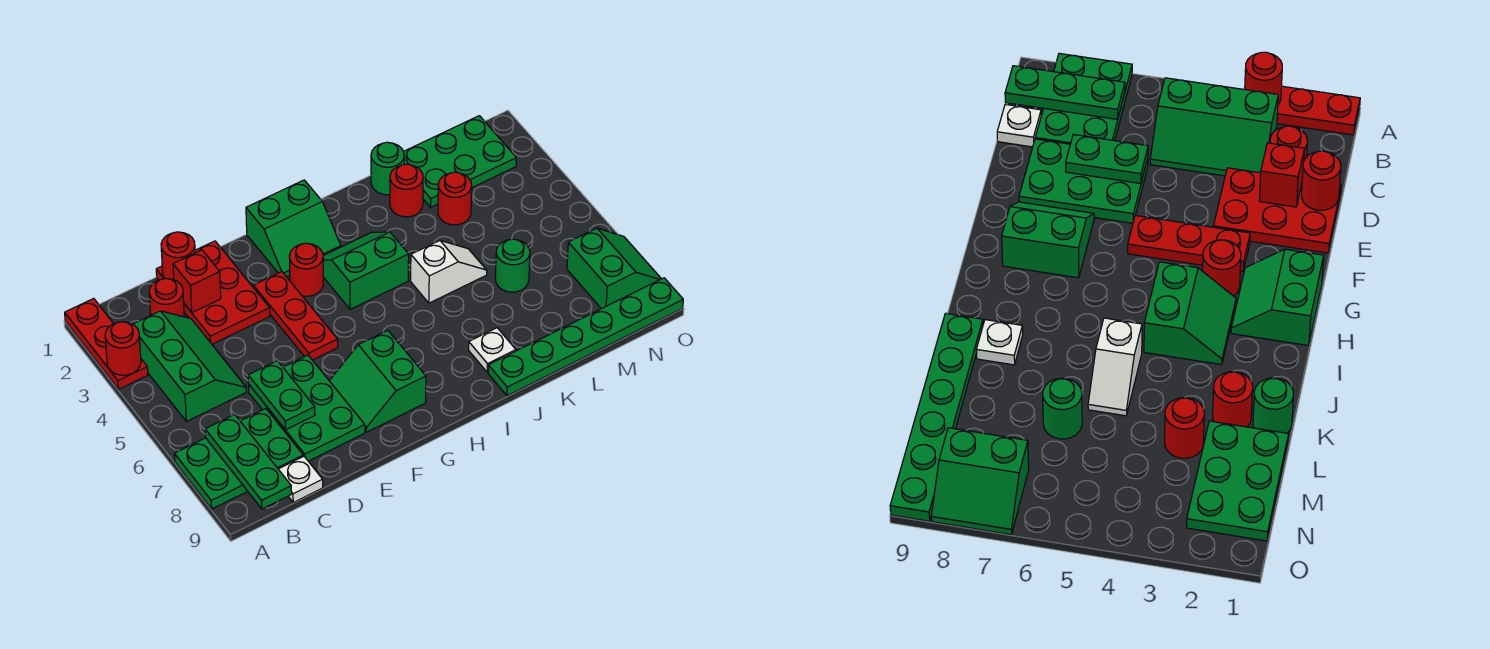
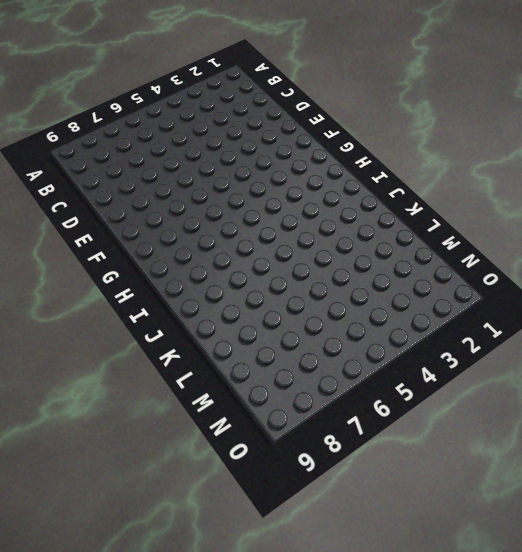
none -> red 1x3 plate [65,298,148,389]
none -> green 2x3 plate [174,409,303,509]
none -> green 2x3 slope [133,311,246,421]

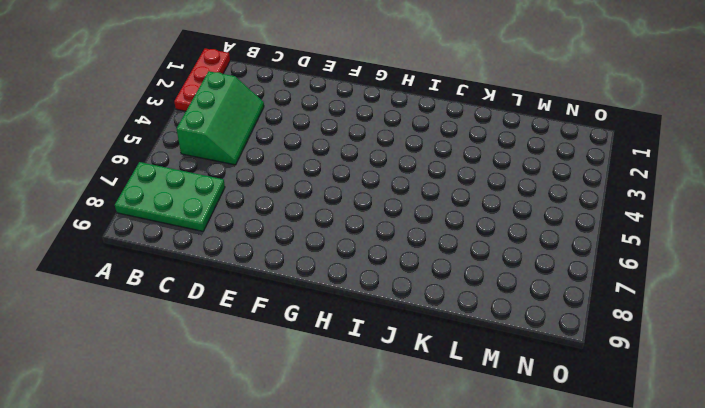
none -> red 1x1 round brick [149,278,184,317]
none -> white 1x1 plate [279,456,323,502]
none -> red 2x3 plate [156,241,270,344]

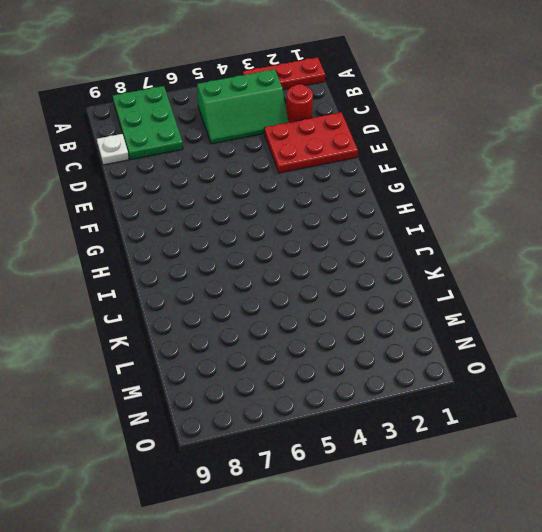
none -> green 2x3 plate [249,355,365,461]
none -> red 1x3 plate [253,272,338,360]
none -> green 2x2 slope [329,330,426,432]

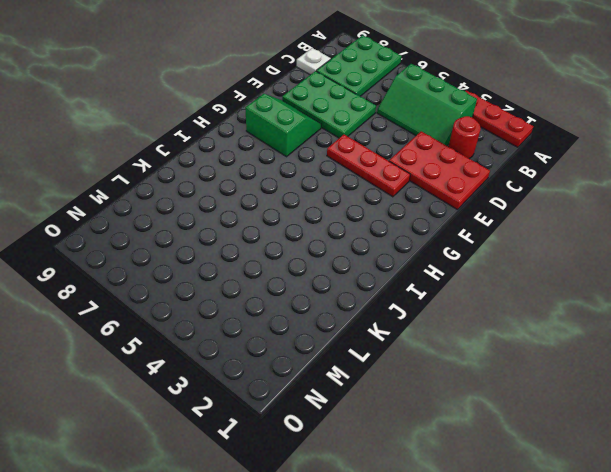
none -> green 2x2 slope [246,180,341,277]
none -> red 1x1 round brick [289,243,323,296]
none -> green 2x2 slope [323,232,409,309]

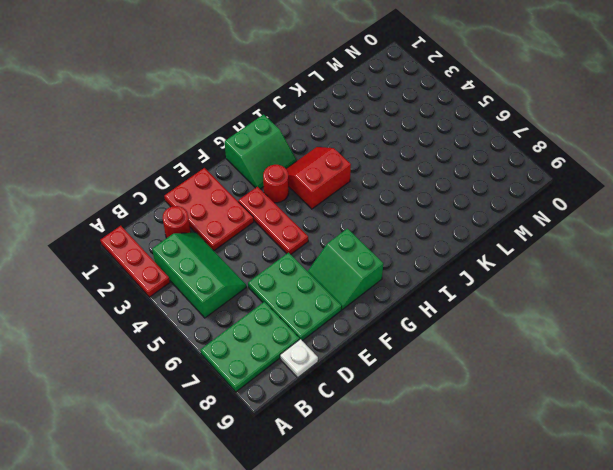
red 2x2 slope [286,147,351,209] -> green 2x2 slope [323,232,409,309]
none -> white 1x2 slope [411,241,487,303]
none -> white 1x1 plate [469,328,516,372]
none -> green 1x6 plate [488,278,683,396]

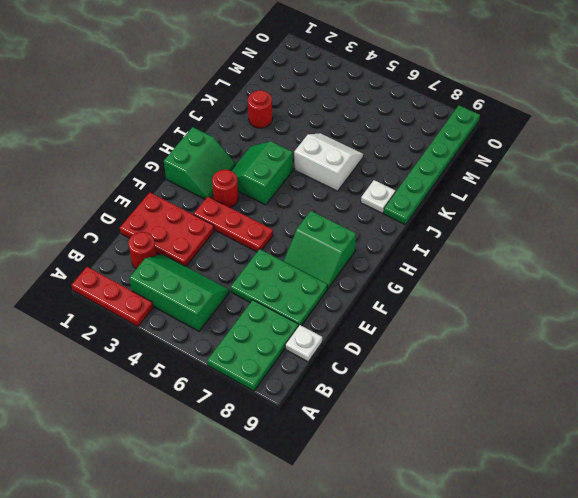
white 2x2 slope [294,133,363,191] -> white 1x2 slope [411,241,487,303]
none -> green 1x1 round brick [371,142,404,195]
none -> green 2x3 plate [404,116,516,207]
none -> red 1x1 round brick [438,172,472,225]

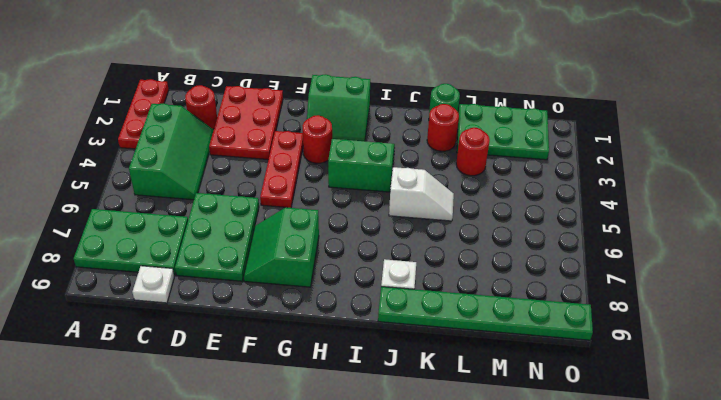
none -> green 1x1 round brick [495,239,530,292]
none -> green 2x2 slope [567,228,661,309]
none -> red 1x1 round brick [105,322,141,375]

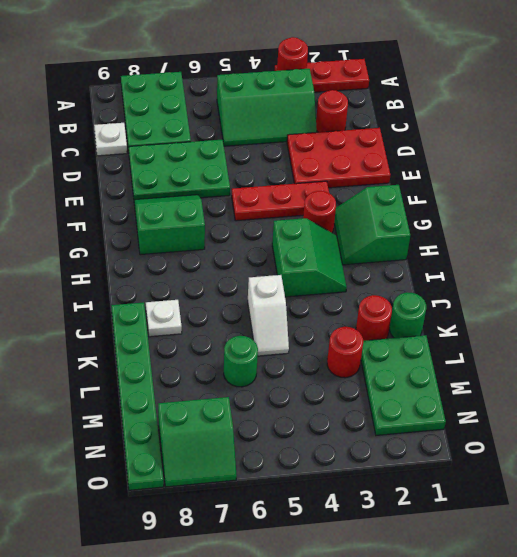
none -> green 1x3 plate [205,414,292,509]
none -> red 1x1 round brick [161,232,195,280]
none -> red 1x1 brick [173,250,221,313]

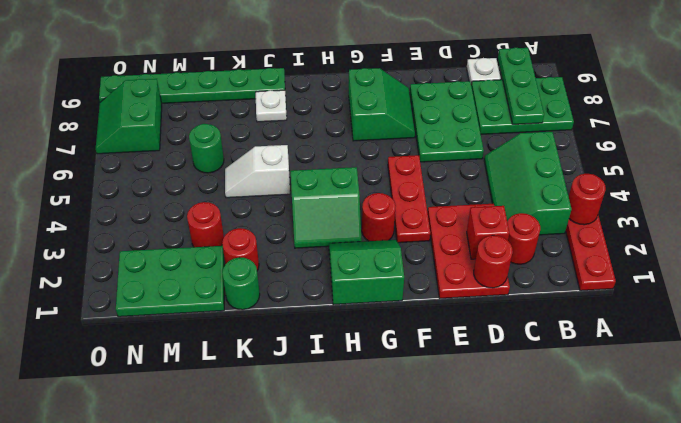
none -> green 1x2 plate [248,361,315,430]

